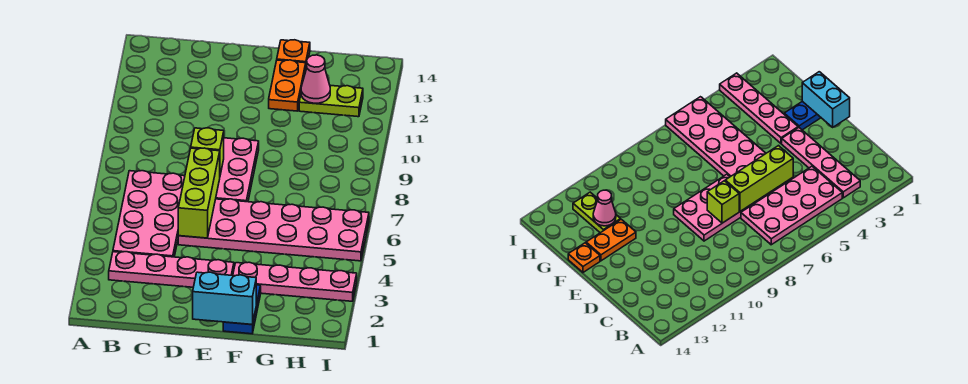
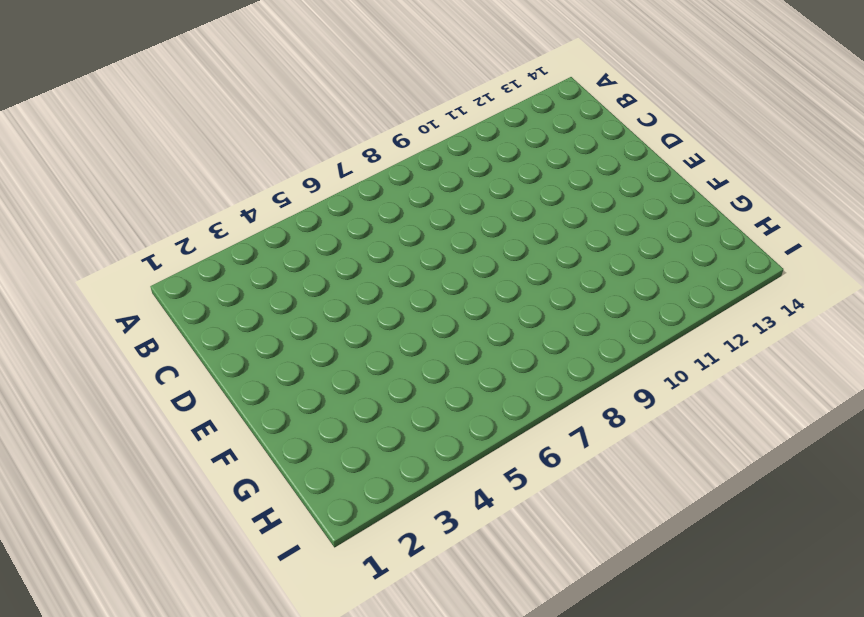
none -> pink 1x4 plate [109,252,234,287]
none -> pink 2x4 plate [113,171,185,257]
none -> pink 2x6 plate [178,199,369,261]

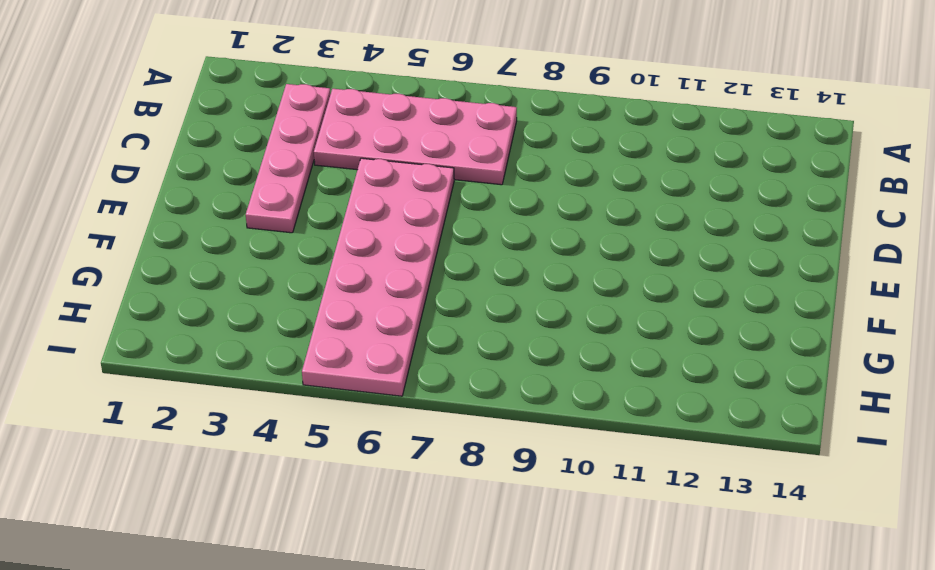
none -> pink 2x3 plate [216,138,259,202]
none -> blue 1x2 plate [223,285,261,334]
none -> pink 1x4 plate [233,262,357,301]

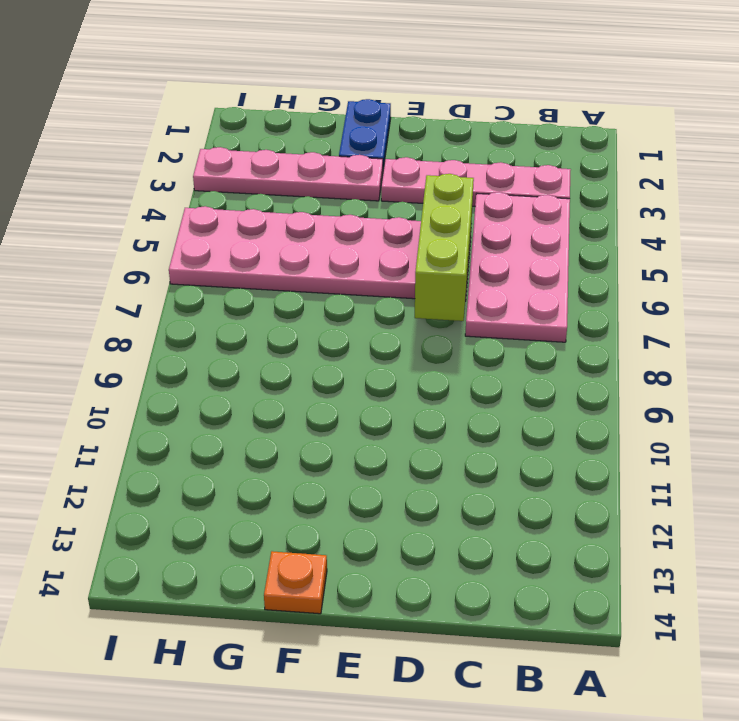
none -> pink 2x3 plate [216,138,259,202]
none -> orange 1x2 plate [269,60,306,111]
none -> lime 1x2 plate [299,85,363,117]

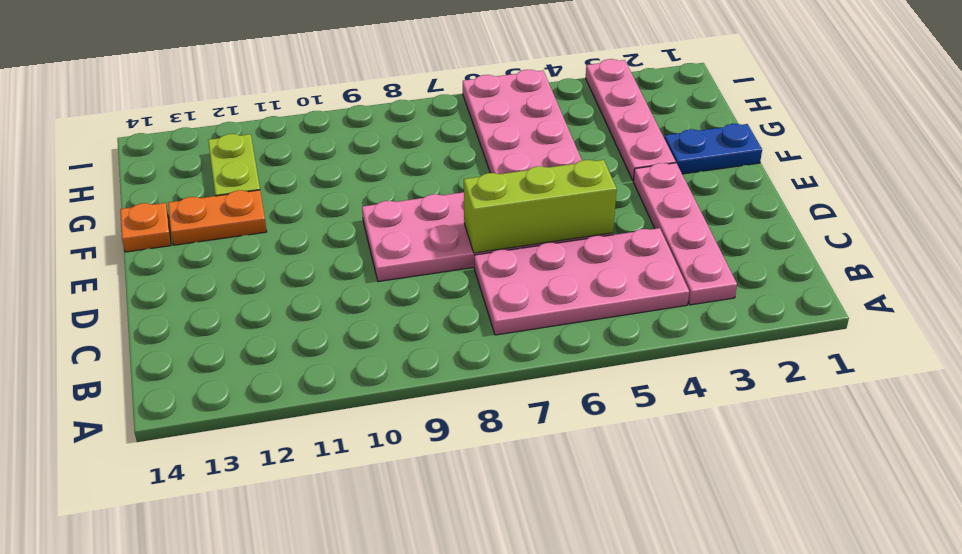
none -> lime 1x1 brick [191,128,224,175]
none -> cyan 1x2 brick [193,272,256,325]
none -> pink 1x1 cone [301,55,330,103]

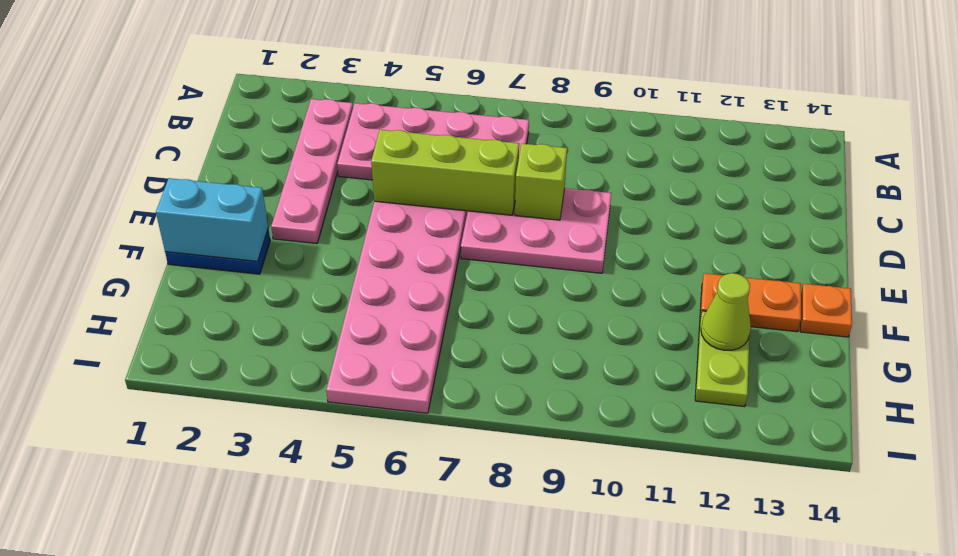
cyan 1x2 brick [156,178,268,261] -> cyan 1x2 brick turned to [193,272,256,325]
lime 1x1 cone [701,273,751,350] -> pink 1x1 cone [301,55,330,103]
none -> pink 1x4 plate [233,262,357,301]

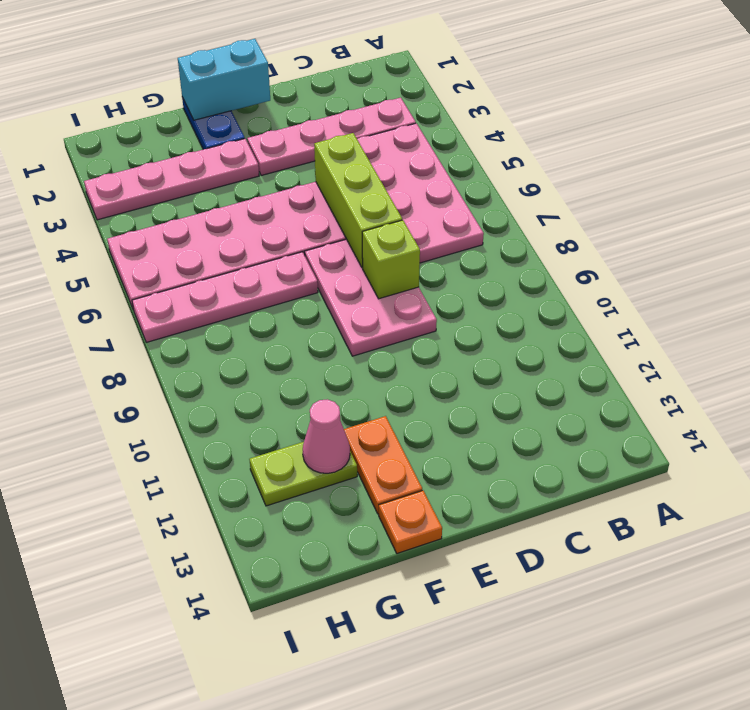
pink 1x4 plate [132,252,318,342] -> none

